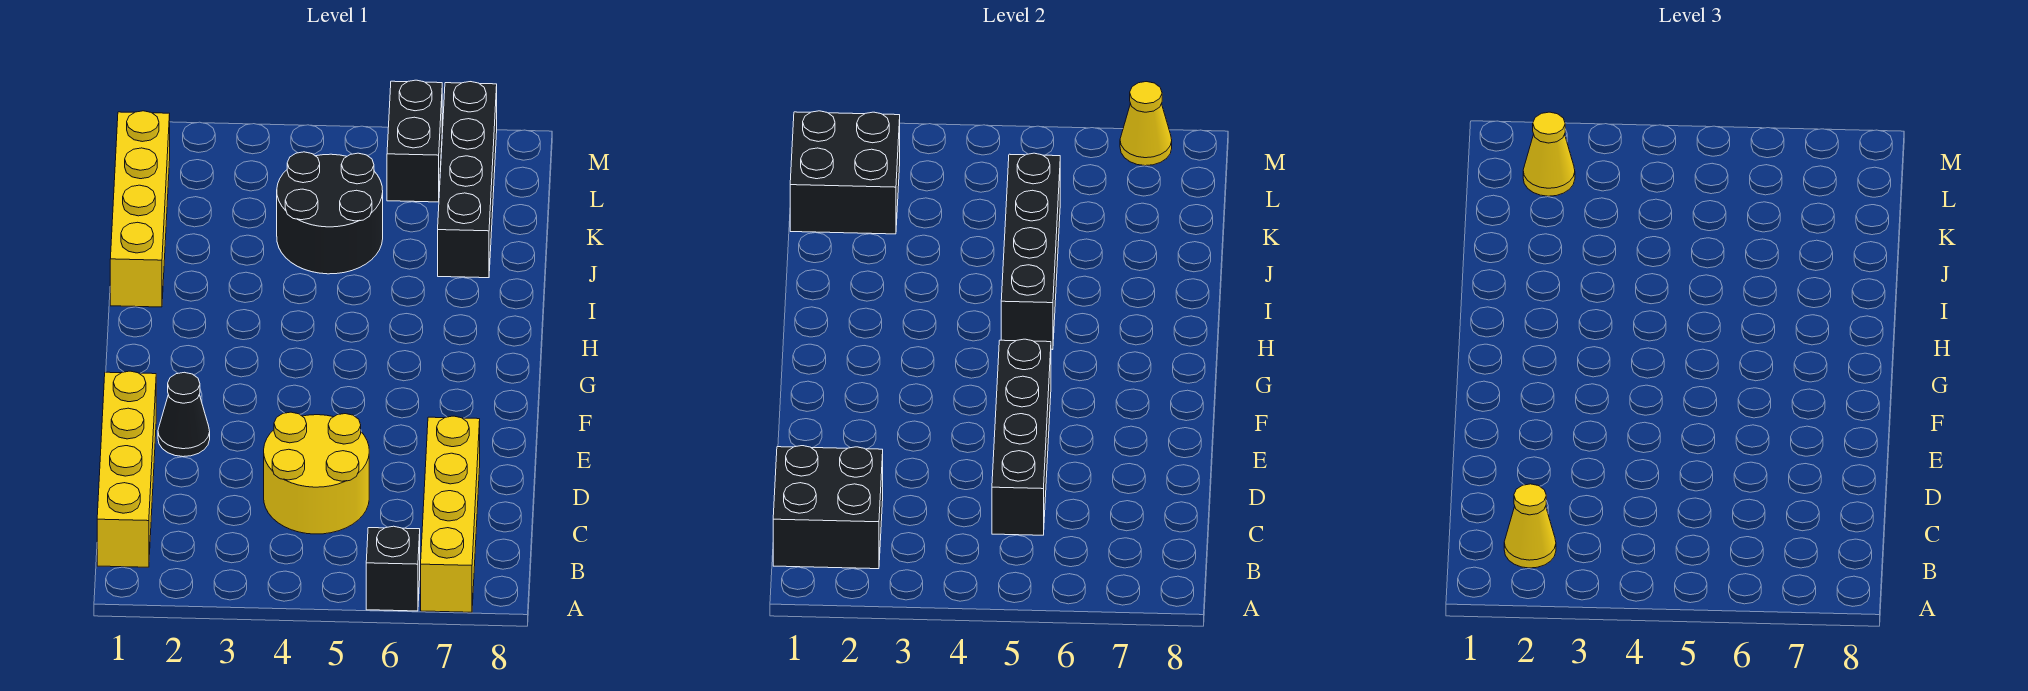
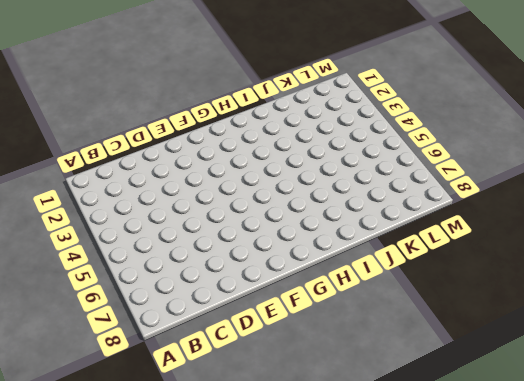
none -> black 1x1 brick [366,526,420,611]
none -> yellow 1x4 brick [421,416,480,612]
none -> yellow 1x4 brick [97,371,156,567]

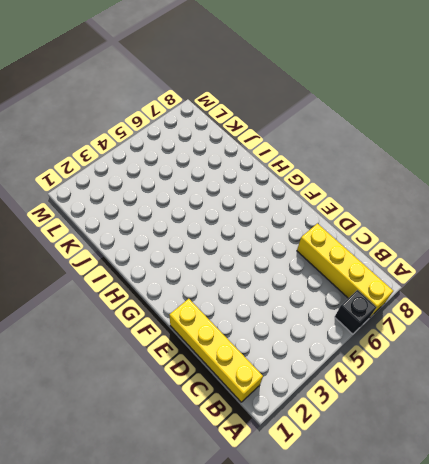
none -> yellow 2x2 round brick [264,412,369,534]
none -> black 1x1 cone [158,372,210,457]
none -> yellow 1x4 brick [110,111,170,307]

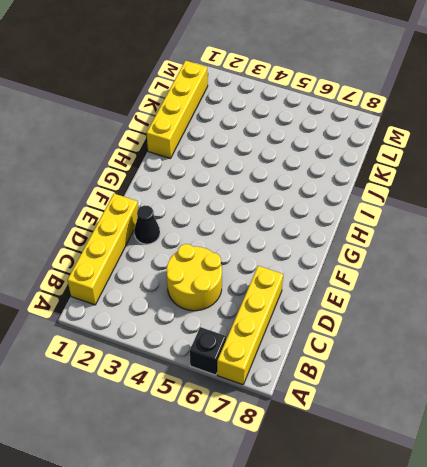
none -> black 2x2 round brick [277,152,383,274]
none -> black 1x4 brick [438,82,497,278]
none -> black 1x2 brick [387,80,442,202]

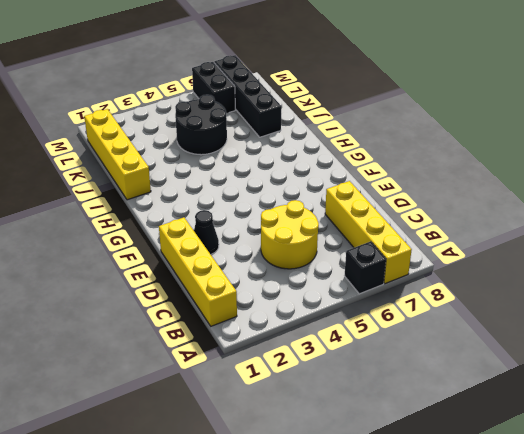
none -> black 2x2 brick [773,446,883,569]
none -> black 1x4 brick [992,339,1051,535]
none -> black 1x4 brick [1001,153,1060,350]

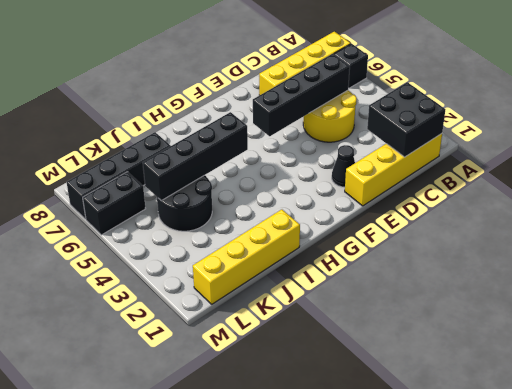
none -> black 2x2 brick [790,111,900,234]
none -> yellow 1x1 cone [1120,82,1172,166]
none -> yellow 1x1 cone [1504,484,1556,568]

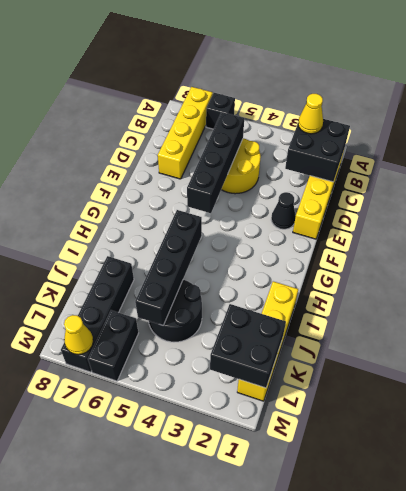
none -> yellow 1x1 cone [1523,112,1575,196]

